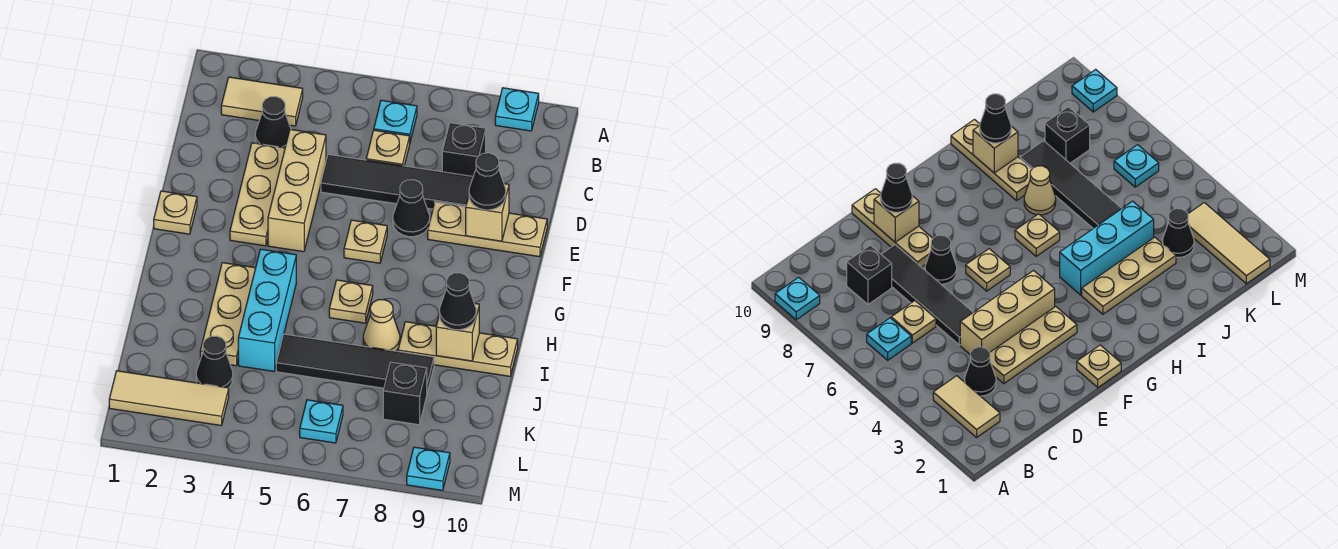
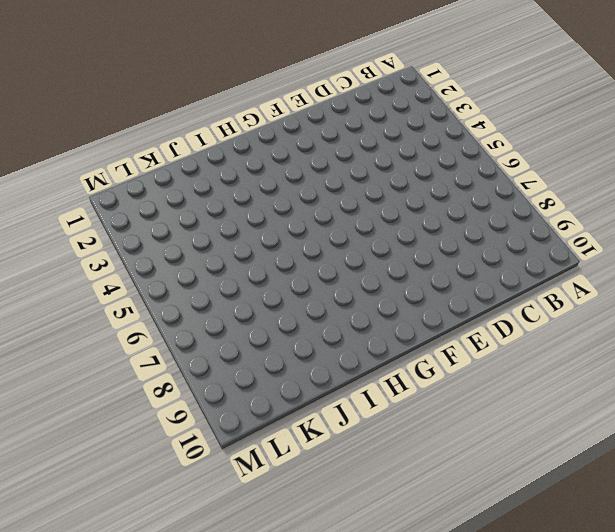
none -> cyan 1x1 plate [495,88,539,131]
none -> tan 1x2 tile [221,77,303,126]
none -> cyan 1x1 plate [374,100,417,142]

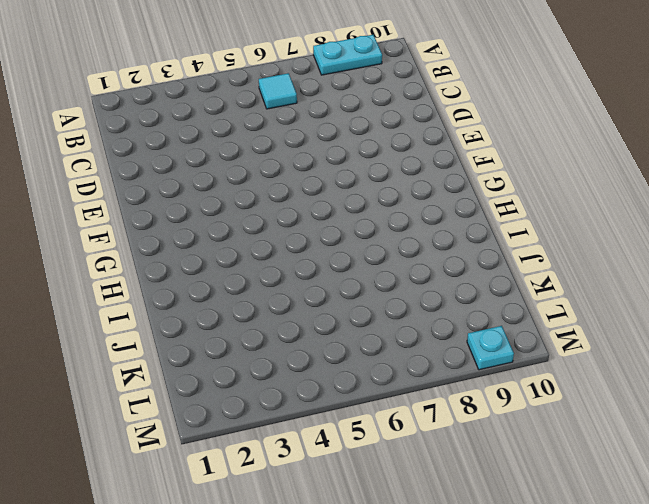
cyan 1x2 plate [313,35,382,75] -> cyan 1x1 plate [495,88,539,131]
cyan 1x1 tile [259,73,297,109] -> cyan 1x1 plate [374,100,417,142]
none -> tan 1x2 tile [221,77,303,126]
none -> black 1x1 cone [255,97,291,148]
none -> tan 1x1 plate [366,130,410,166]

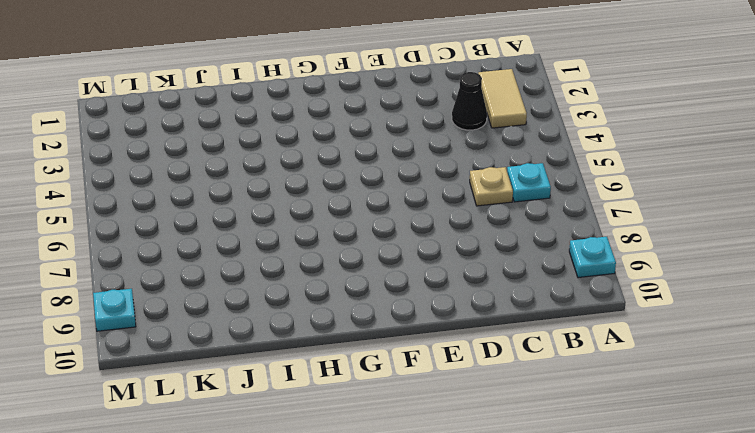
none -> black 1x1 brick [442,123,486,176]
none -> tan 1x3 plate [230,143,285,246]
none -> tan 1x3 brick [268,129,326,252]

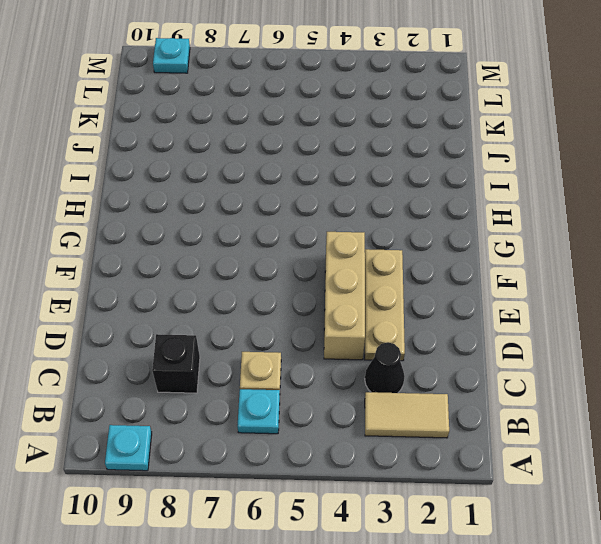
none -> black 1x4 tile [321,154,473,209]
none -> black 1x1 cone [393,180,430,237]
none -> tan 1x3 plate [428,202,547,257]

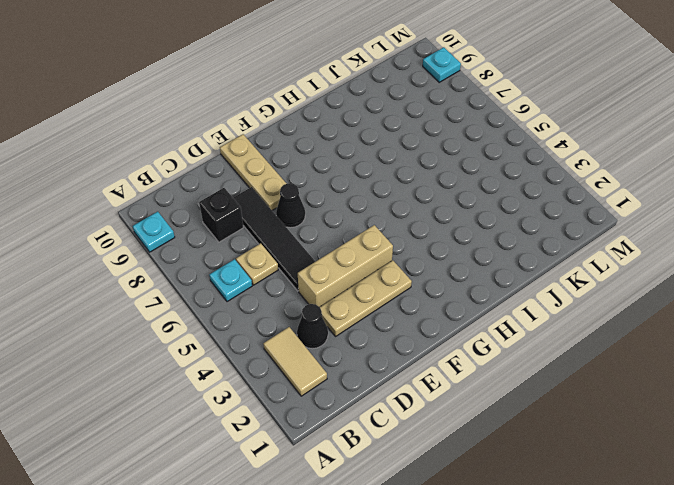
none -> tan 1x1 plate [154,191,197,234]
none -> tan 1x1 plate [344,220,387,263]
none -> tan 1x3 plate [200,263,255,366]

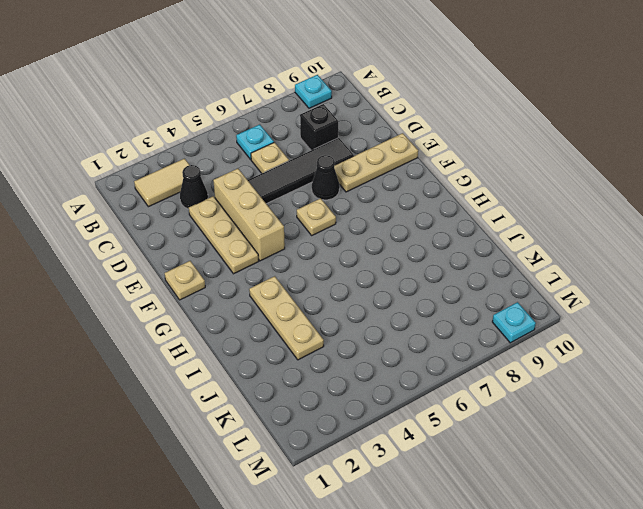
none -> cyan 1x3 brick [238,249,296,371]
none -> tan 1x1 plate [329,280,373,323]
none -> tan 1x1 cone [363,300,400,351]

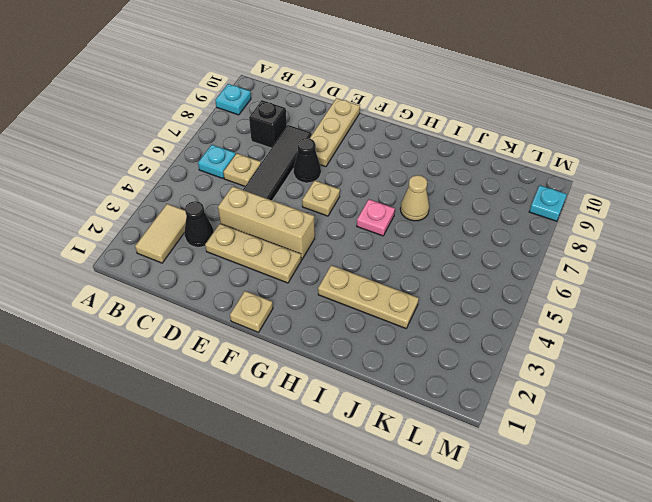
pink 1x1 plate [357,199,395,236] -> tan 1x1 plate [329,280,373,323]
none -> cyan 1x3 brick [238,249,296,371]
none -> tan 1x3 plate [398,322,518,376]
none -> black 1x4 tile [276,334,434,393]

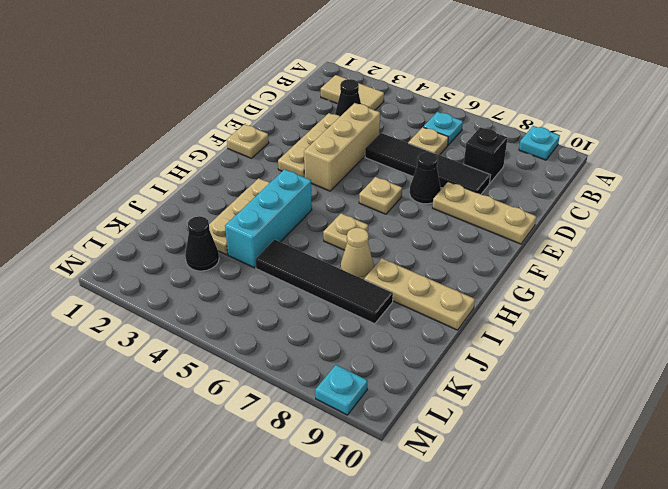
none -> black 1x1 brick [383,362,427,425]
none -> tan 1x3 tile [109,371,229,426]
none -> cyan 1x1 plate [300,400,343,443]

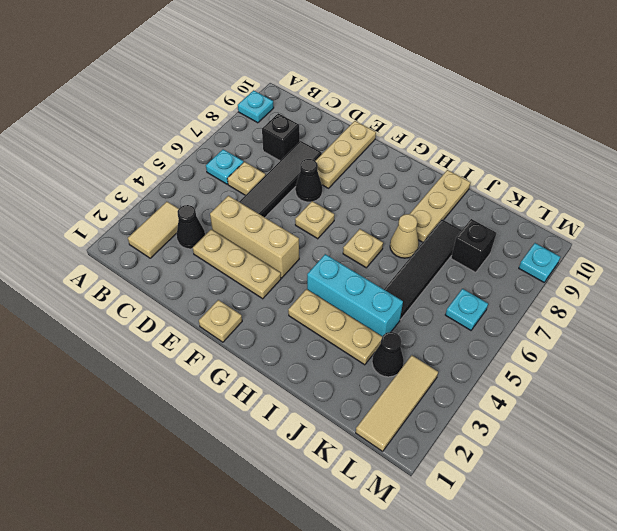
none -> tan 1x1 brick [466,184,509,241]
none -> tan 1x1 brick [436,303,479,361]
none -> black 1x1 cone [469,153,506,210]

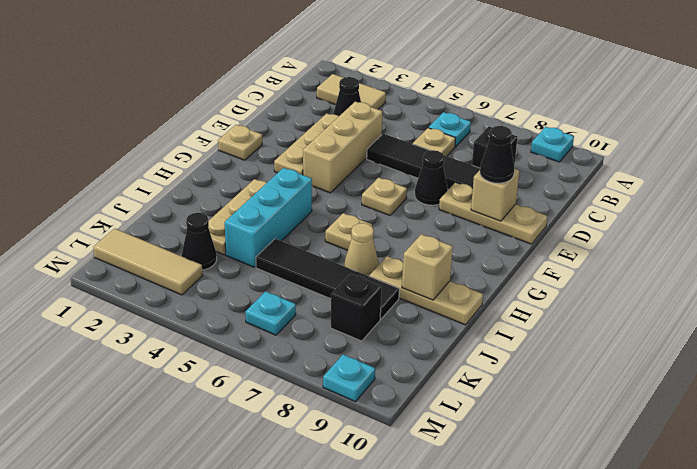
none -> black 1x1 cone [440,273,476,330]

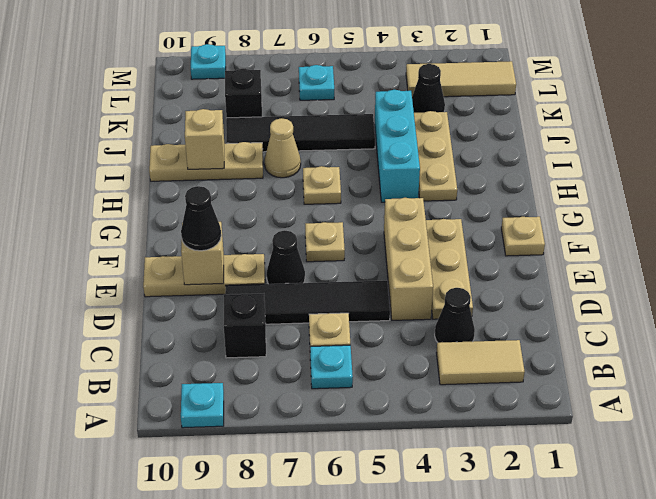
none -> black 1x1 cone [440,273,476,330]

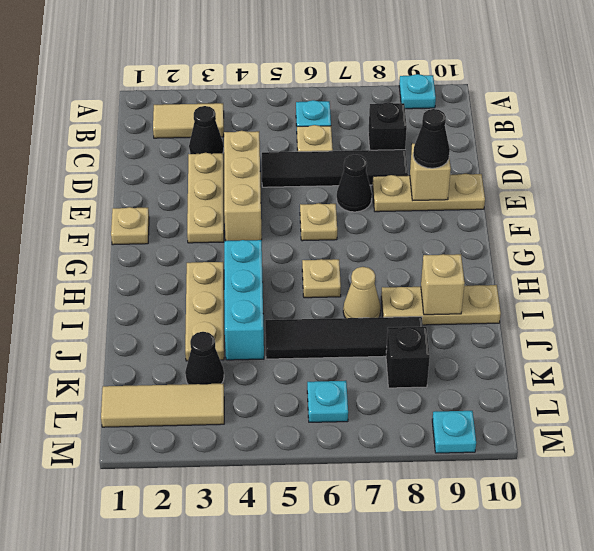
none -> black 1x1 cone [440,273,476,330]

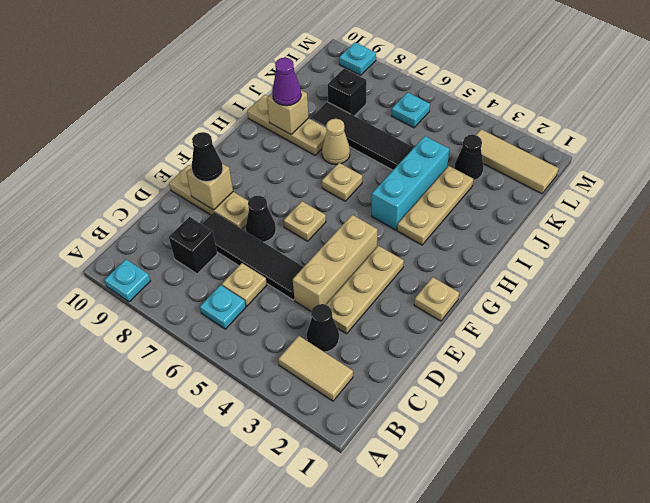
purple 1x1 cone [272,58,301,106] -> black 1x1 cone [440,273,476,330]

